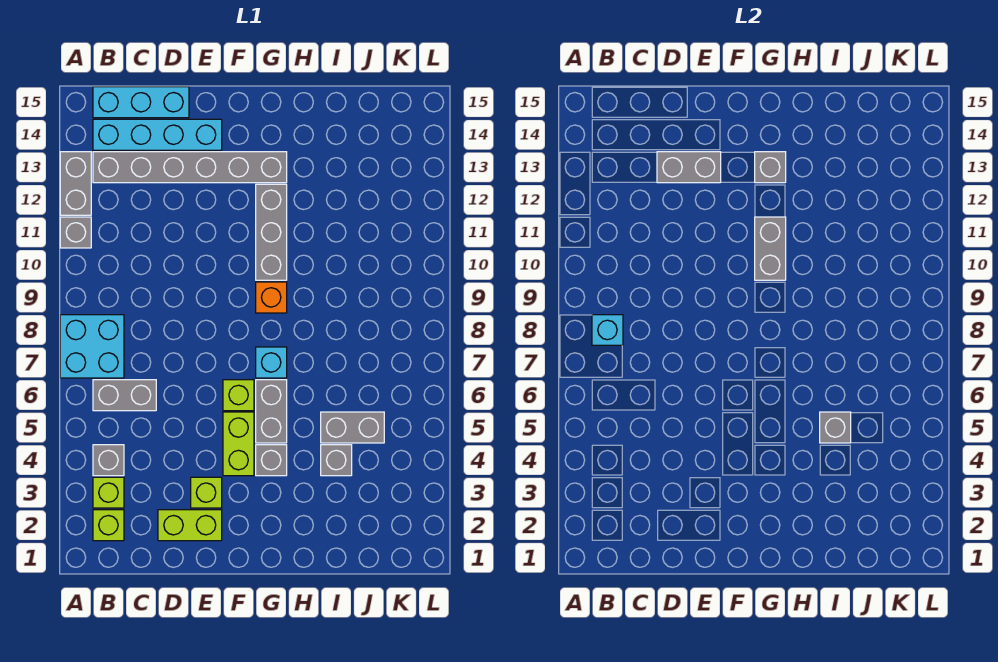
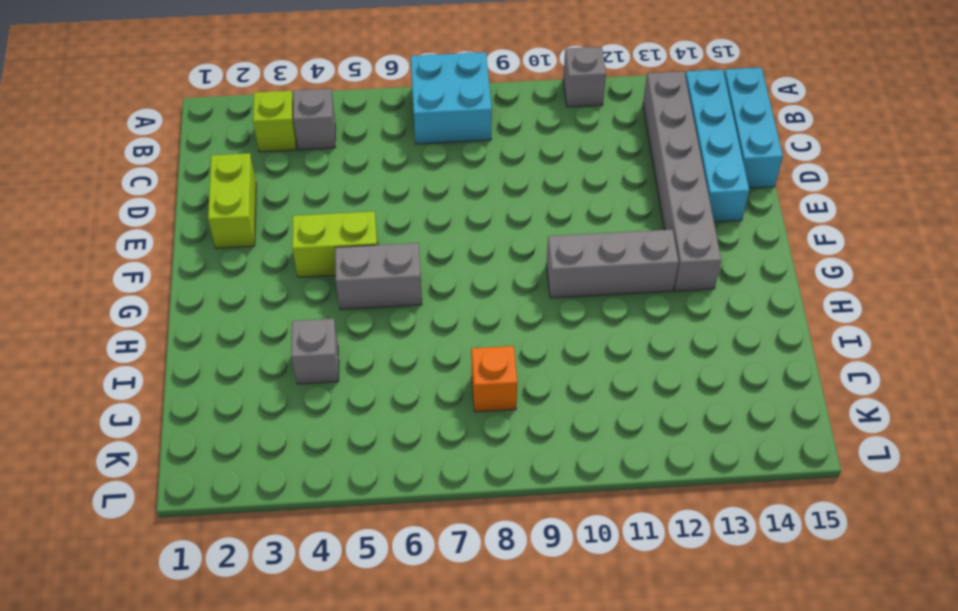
orange 1x1 brick [471,346,517,412] -> orange 1x1 brick moved to [256,282,287,313]
none -> grey 1x2 brick [60,152,91,215]
none -> lime 1x1 brick [93,510,124,541]
none -> grey 1x2 brick [93,380,156,411]

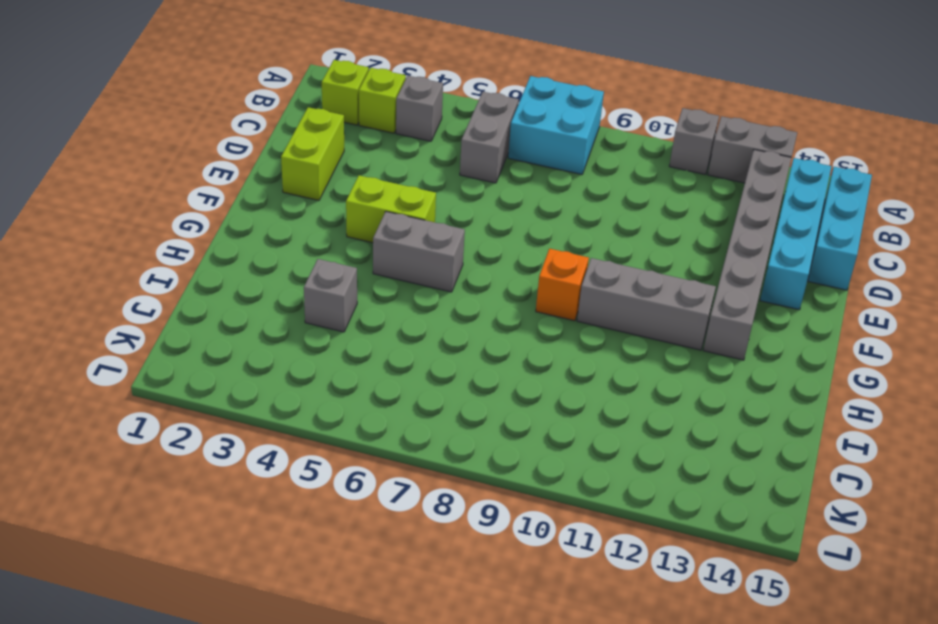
none -> lime 1x1 brick [191,477,222,508]
none -> lime 1x1 brick [223,380,254,411]
none -> grey 1x1 brick [256,445,287,476]

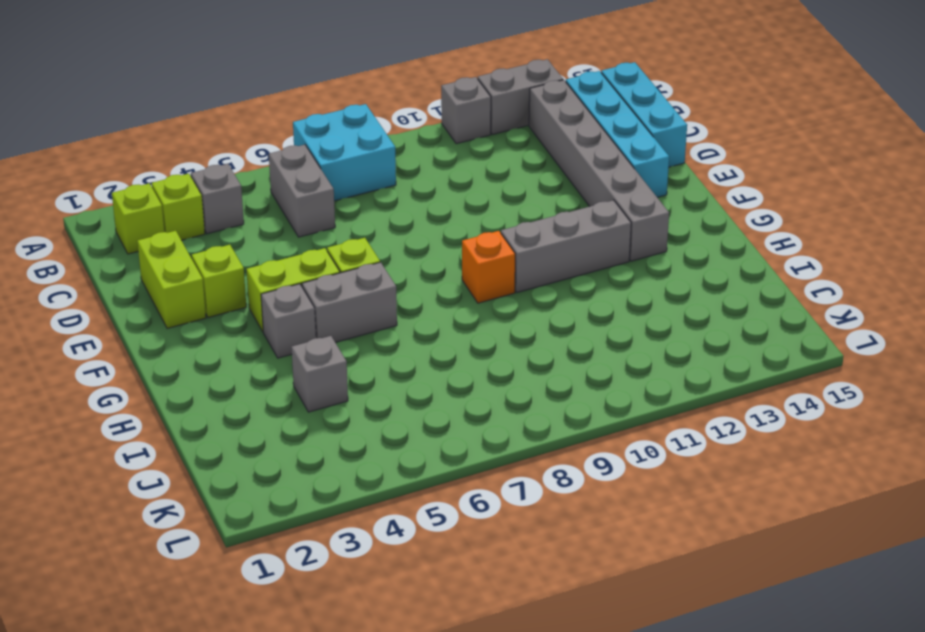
none -> cyan 1x1 brick [256,347,287,378]
none -> grey 1x2 brick [321,412,384,443]
none -> cyan 1x1 brick [592,315,623,345]

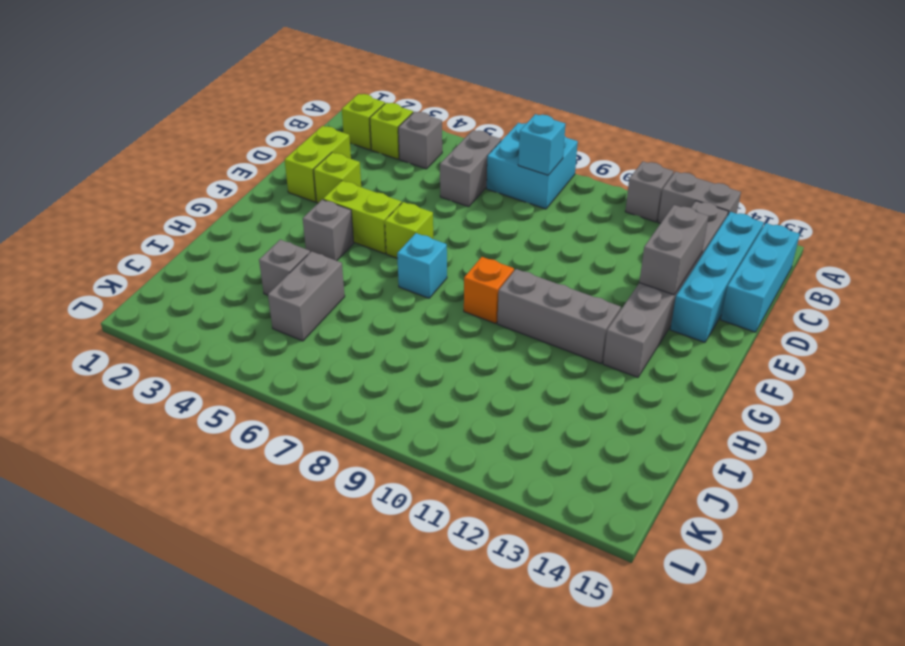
none -> grey 1x2 brick [256,380,287,443]
none -> grey 1x2 brick [755,217,786,280]
none -> grey 1x1 brick [755,152,786,183]

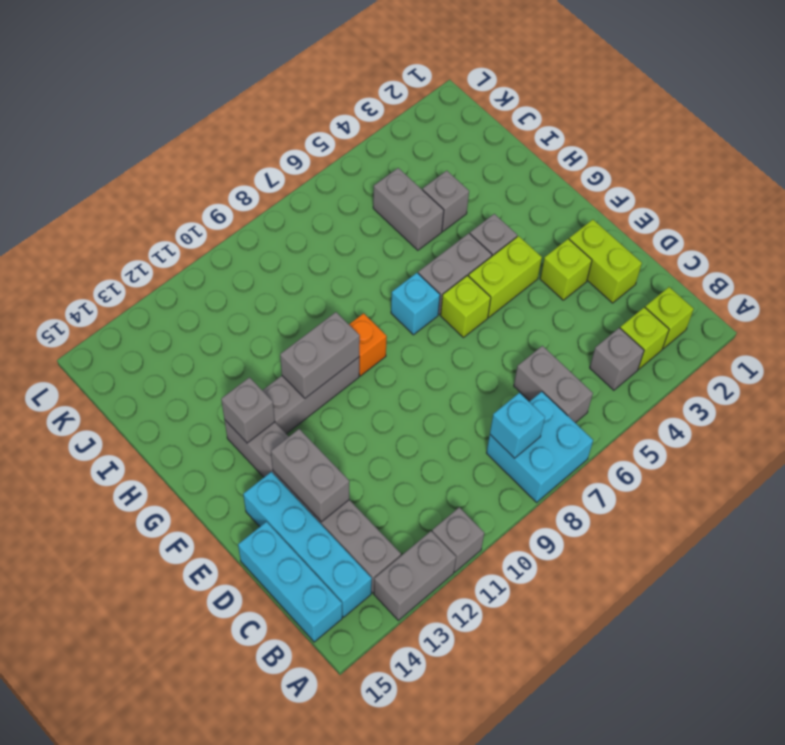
none -> grey 1x1 brick [820,412,851,443]

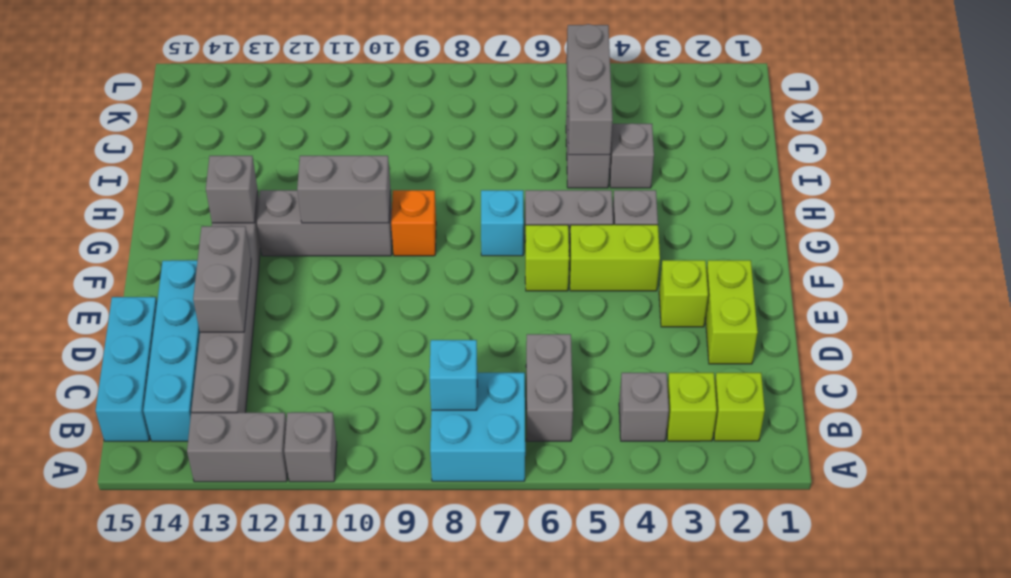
grey 1x3 brick [566,24,613,155] -> grey 1x1 brick [820,412,851,443]

